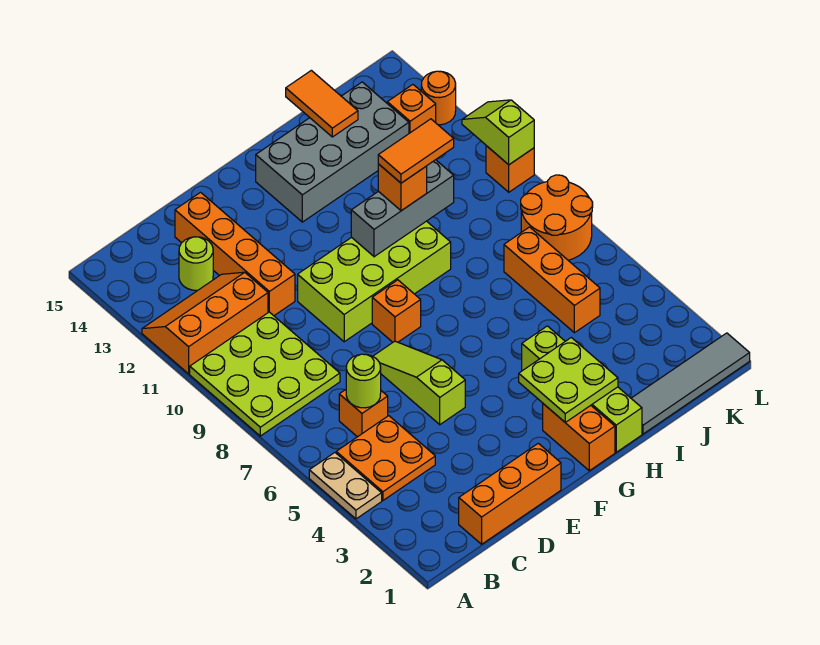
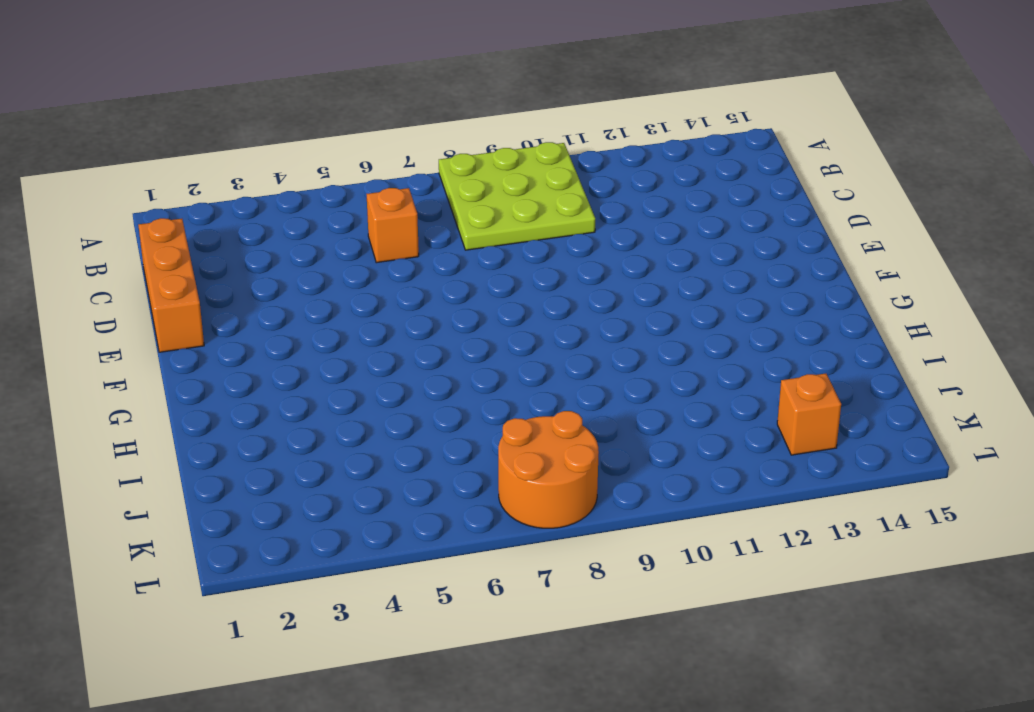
none -> tan 1x2 plate [309,453,382,519]
none -> orange 2x3 slope [142,272,268,374]
none -> orange 2x2 plate [336,416,435,500]

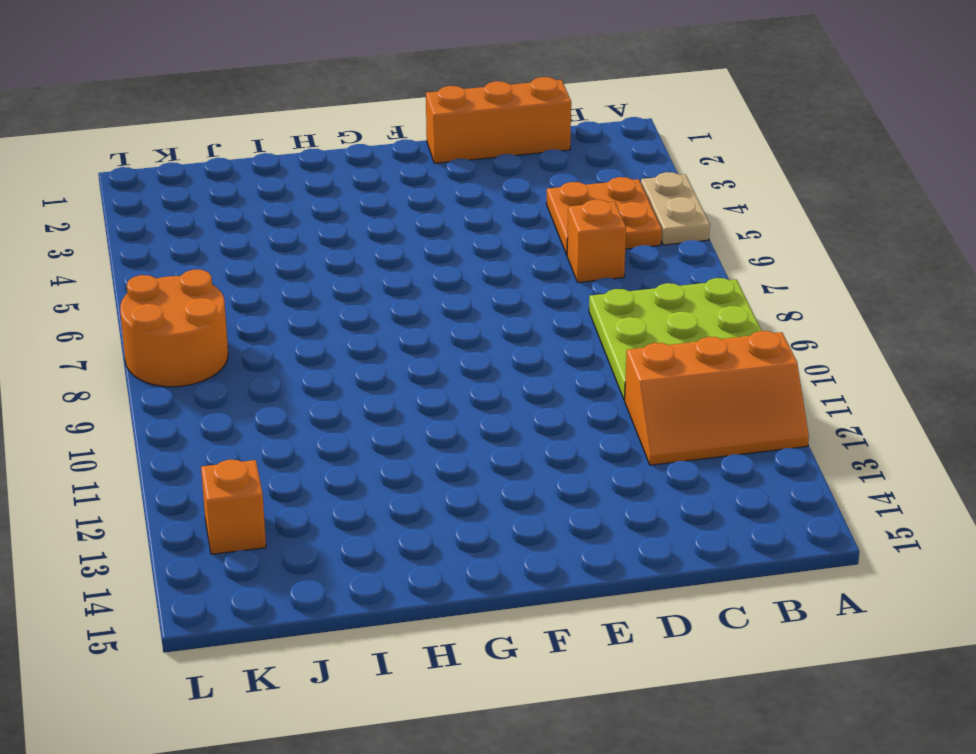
none -> lime 1x1 round brick [179,237,213,290]
none -> orange 1x4 brick [175,192,295,316]
none -> lime 1x3 slope [373,341,465,425]

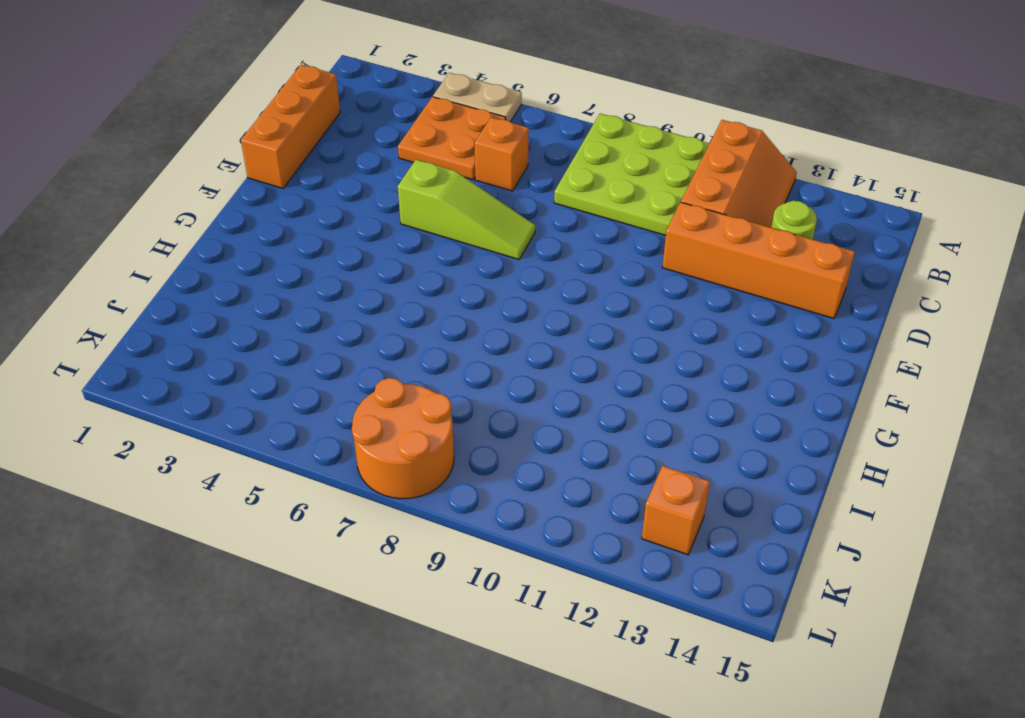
none -> lime 2x4 brick [298,221,451,342]
none -> orange 1x1 brick [372,280,421,342]
none -> orange 1x2 brick [543,404,615,471]

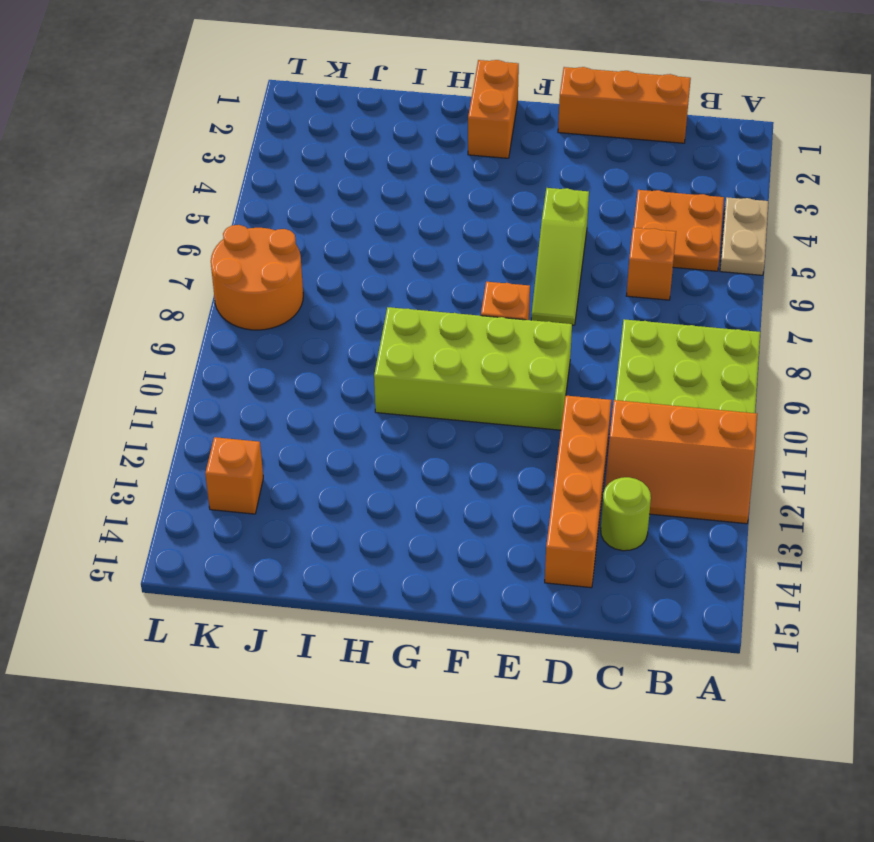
none -> grey 2x4 brick [256,82,409,222]
none -> lime 1x4 brick [522,326,642,452]
none -> grey 1x4 tile [631,333,750,434]

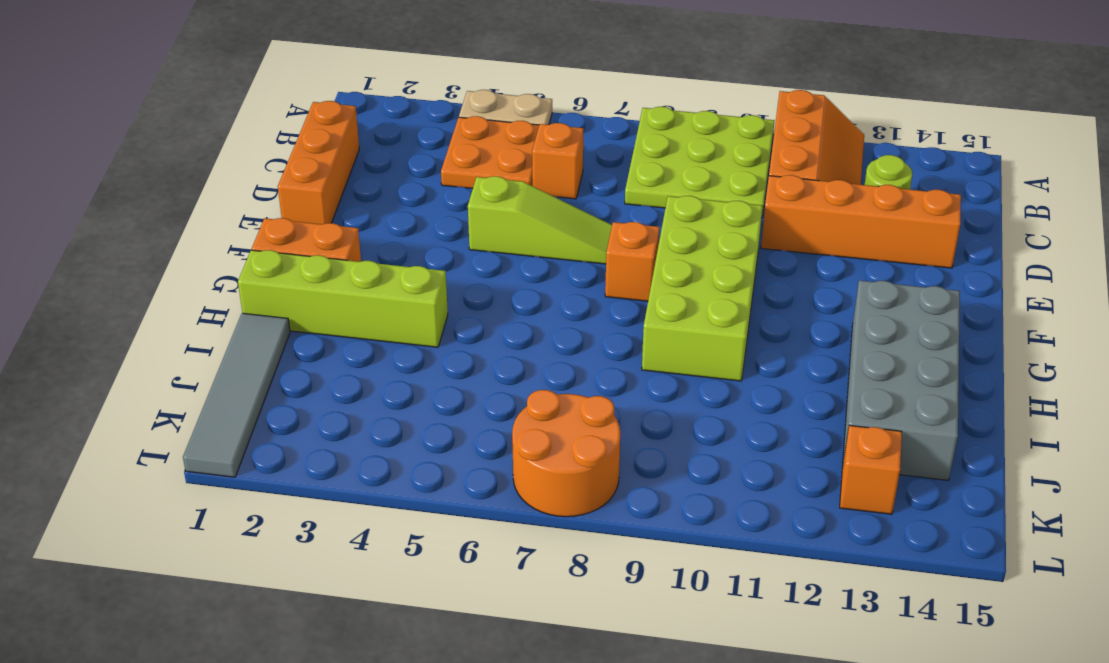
none -> orange 1x3 brick [504,227,600,333]
none -> orange 1x1 brick [486,146,534,192]
none -> orange 1x1 round brick [421,71,456,125]

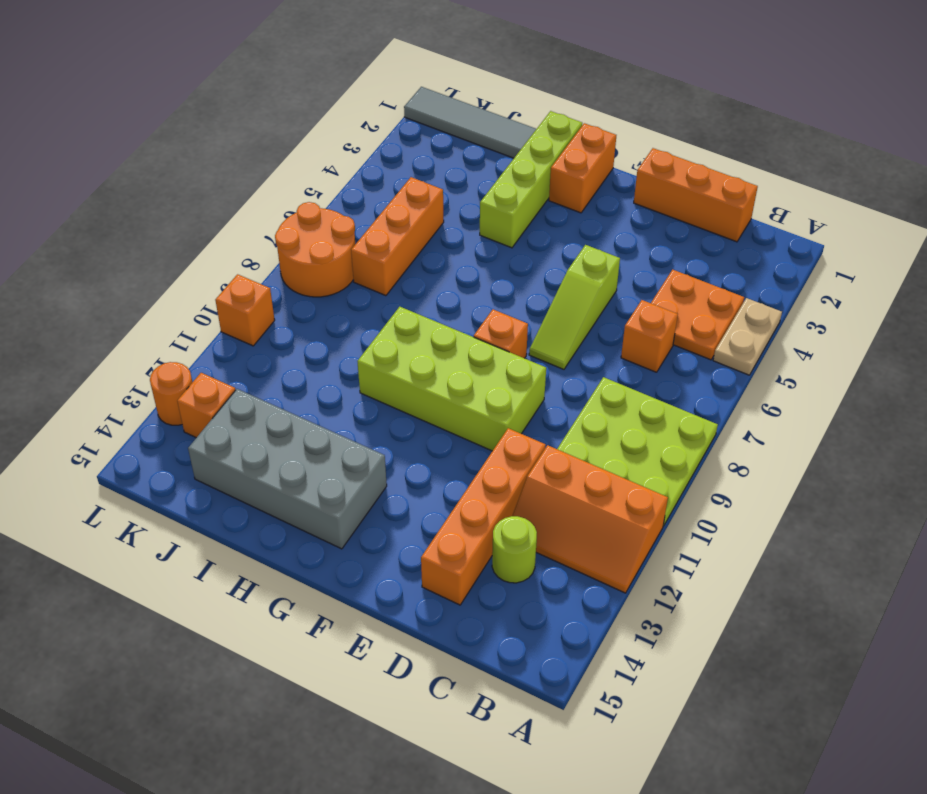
none -> lime 1x1 round brick [346,354,381,408]
none -> lime 2x2 plate [519,338,618,422]
none -> grey 1x3 brick [351,160,454,257]

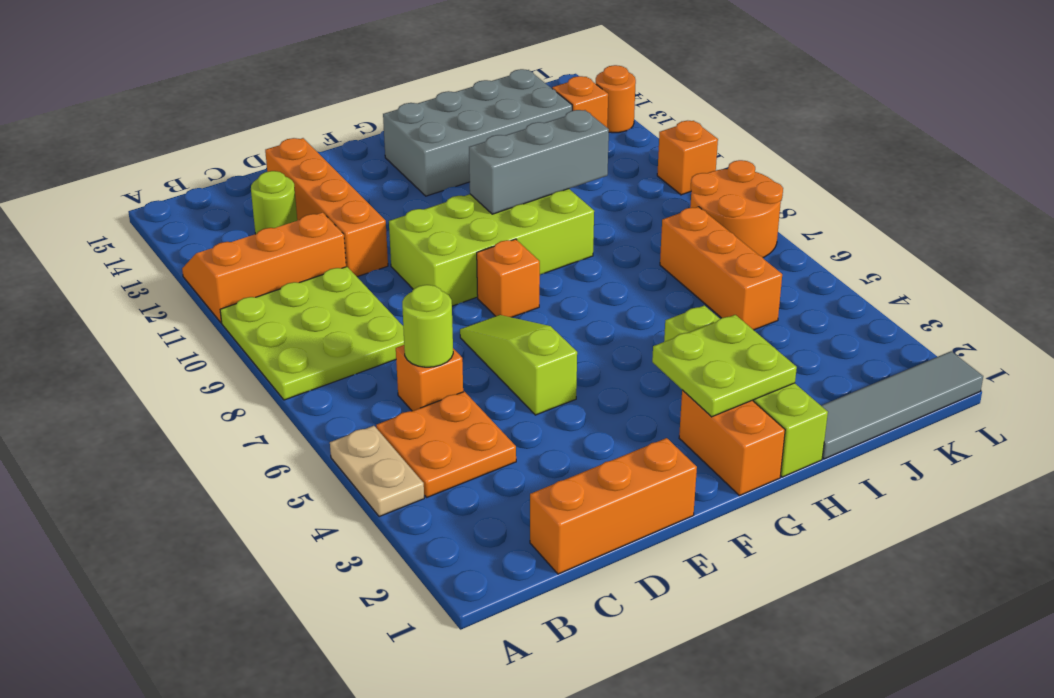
none -> orange 1x2 tile [286,70,358,137]
none -> lime 1x2 slope [462,100,534,165]
none -> orange 1x1 brick [378,164,427,211]

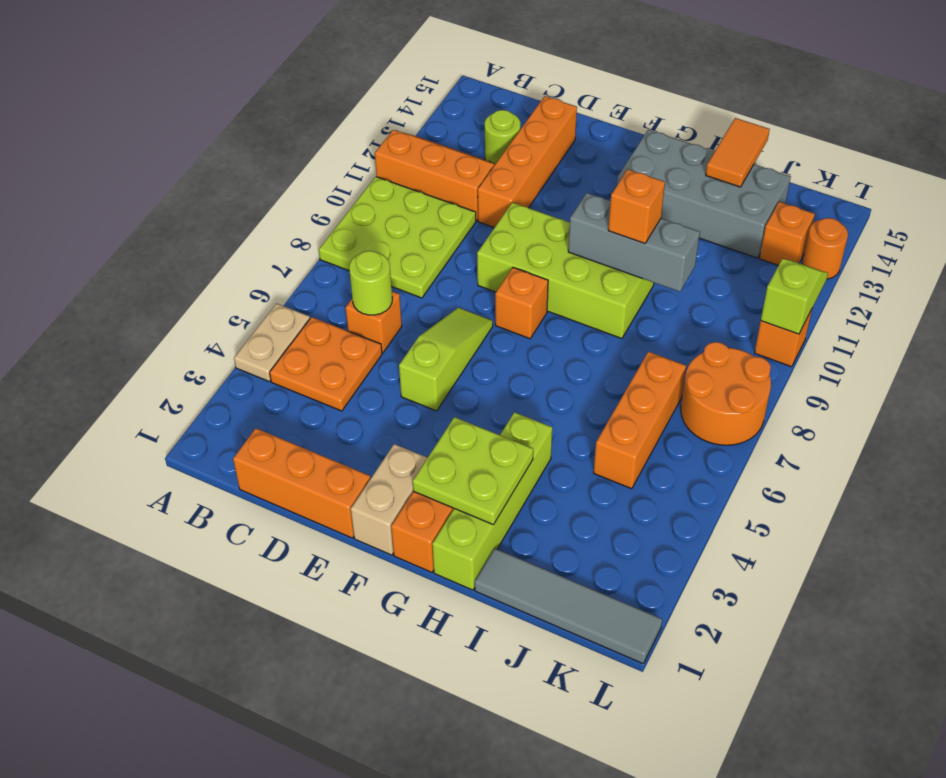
tan 1x2 brick [351,444,427,555] -> none
none -> orange 1x2 tile [378,119,454,183]

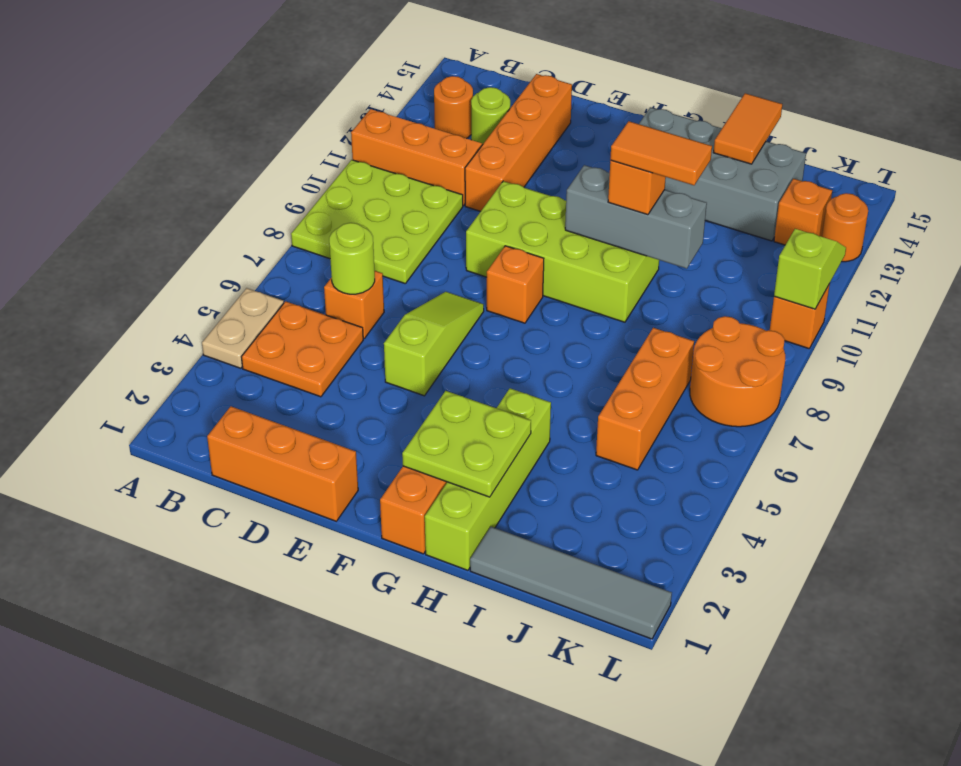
orange 1x1 round brick [434,76,473,139] -> none

